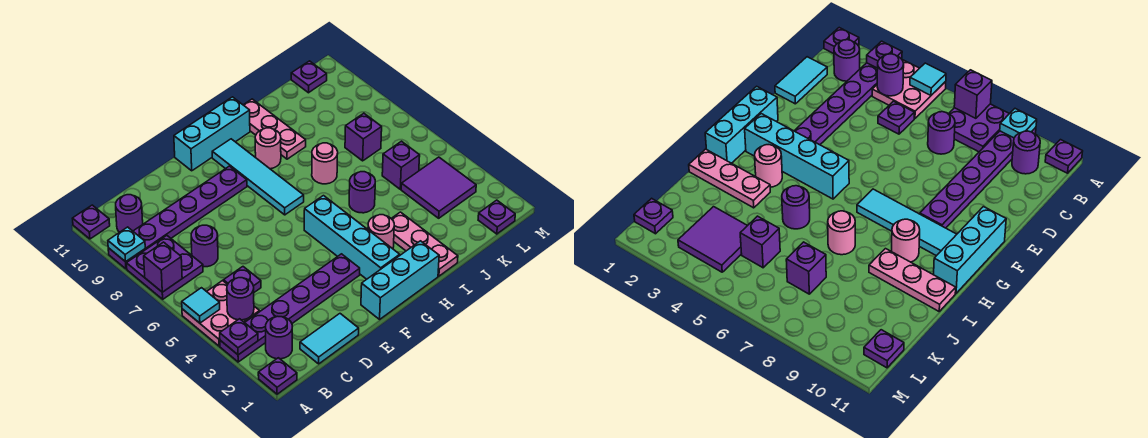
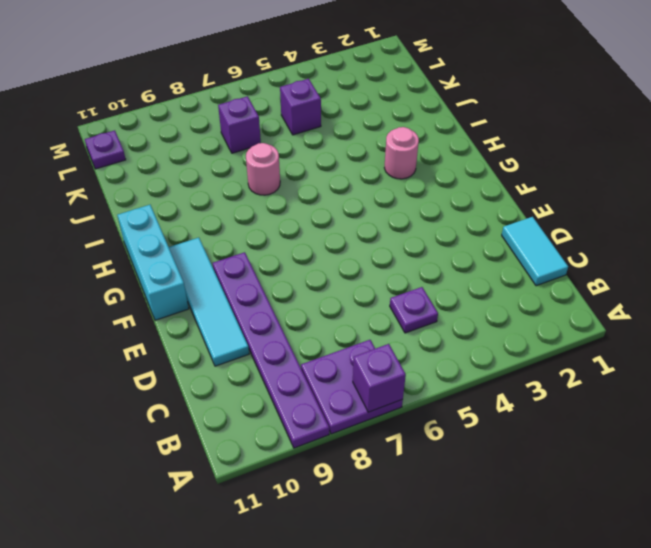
cyan 1x4 tile [169,238,249,366] -> cyan 1x4 tile turned to [212,139,304,215]
none -> purple 1x1 plate [258,358,297,394]
none -> purple 1x6 plate [220,254,360,362]
none -> pink 2x2 plate [182,281,260,346]
none -> purple 1x1 plate [72,205,110,239]

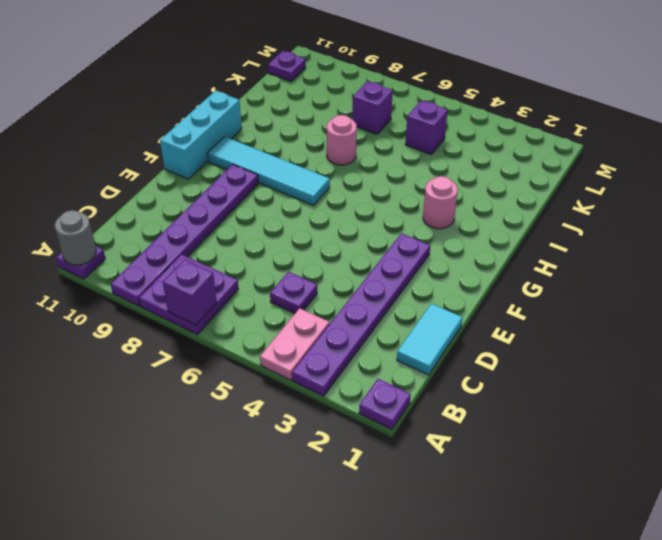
pink 1x2 plate [260,308,330,380] -> pink 2x2 plate [182,281,260,346]
grey 1x1 round brick [55,210,96,265] -> none
none -> purple 1x1 round brick [266,316,292,359]
none -> purple 1x1 round brick [116,195,143,232]
none -> purple 1x1 round brick [191,225,218,267]
none -> cyan 1x3 brick [361,241,439,319]

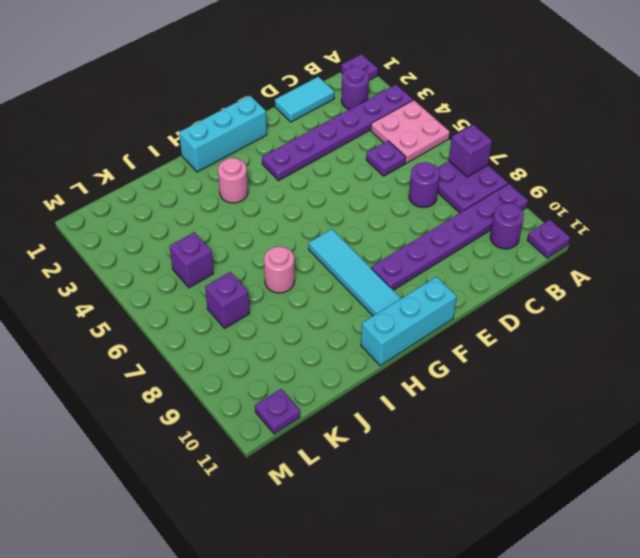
none -> cyan 1x4 brick [304,196,400,279]
none -> pink 1x1 round brick [255,128,281,169]
none -> pink 1x3 plate [391,212,458,276]
none -> purple 1x1 round brick [349,172,375,213]

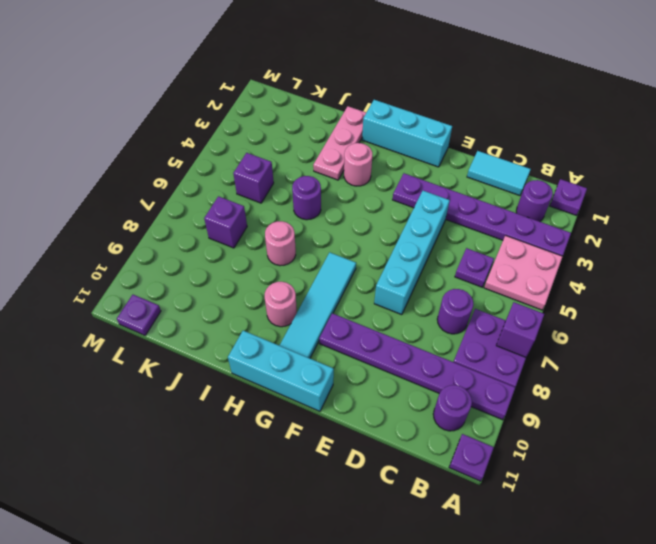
cyan 1x4 brick [374,191,450,315] -> cyan 1x4 brick moved to [304,196,400,279]
none -> pink 1x3 plate [244,99,306,159]
none -> purple 2x2 tile [401,157,476,218]
none -> purple 1x1 plate [478,200,515,234]
none -> purple 1x1 plate [220,319,258,355]

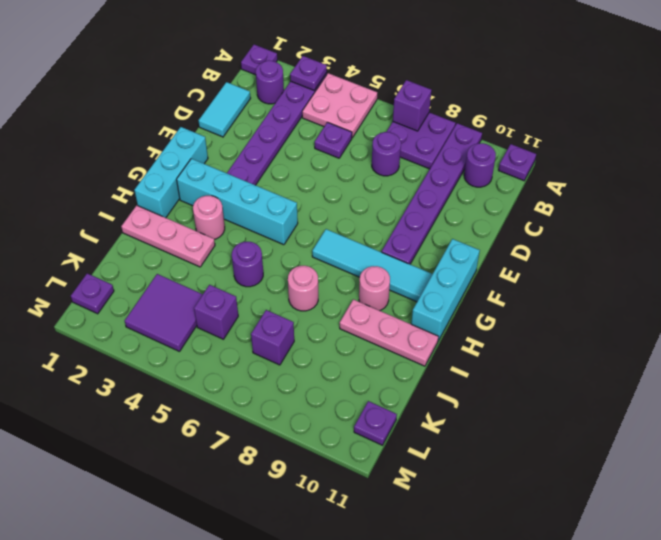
none -> cyan 1x1 tile [182,288,220,323]
none -> cyan 1x1 plate [108,227,145,262]
none -> purple 1x1 round brick [227,278,254,320]

